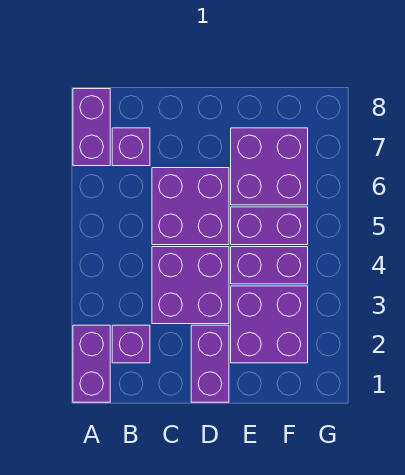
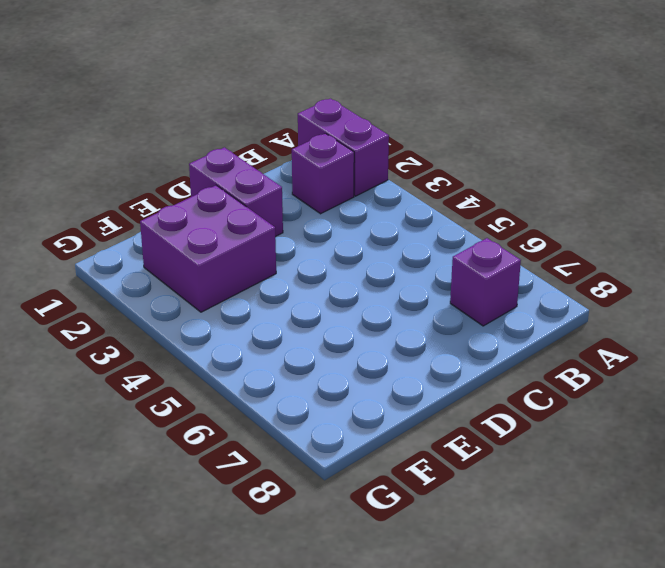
none -> purple 1x2 brick [73,89,110,166]
none -> purple 2x2 brick [152,247,229,324]

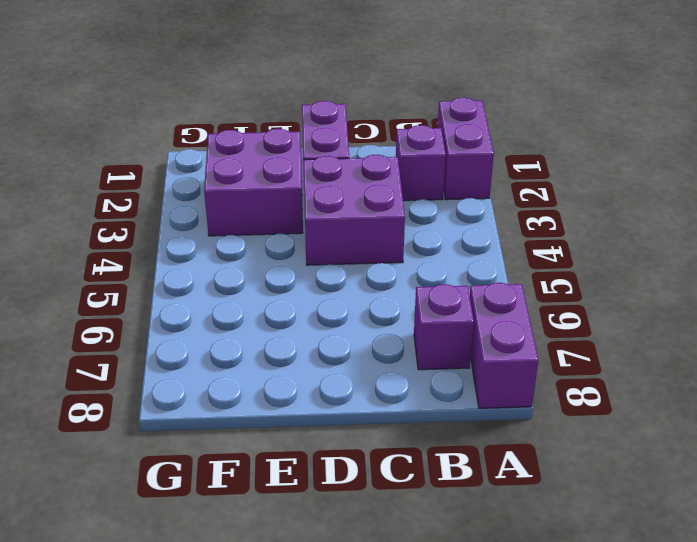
none -> purple 2x2 brick [152,168,229,245]
none -> purple 1x2 brick [231,247,308,284]

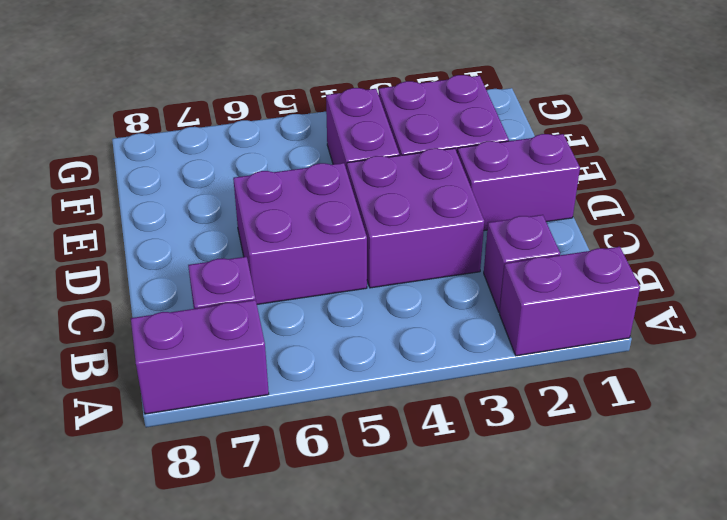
none -> purple 1x2 brick [231,207,308,245]
none -> purple 2x2 brick [231,128,308,205]

